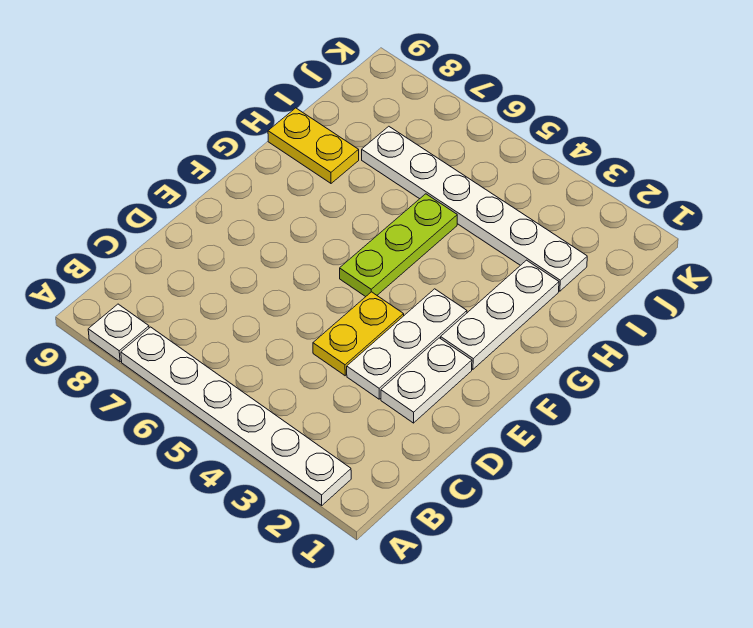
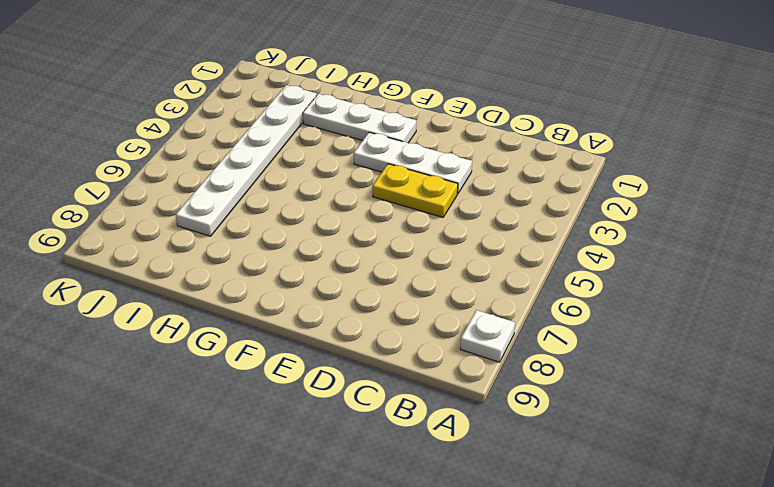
none -> white 1x6 plate [121,327,351,505]
none -> white 1x2 plate [381,338,472,423]

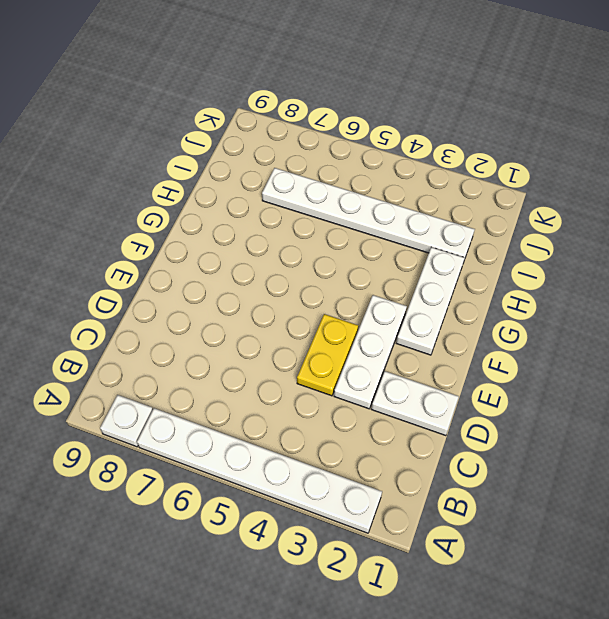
white 1x2 plate [371,371,459,436] -> white 1x2 plate turned to [381,338,472,423]
none -> lime 1x3 plate [340,194,457,297]
none -> yellow 1x2 plate [268,108,359,183]

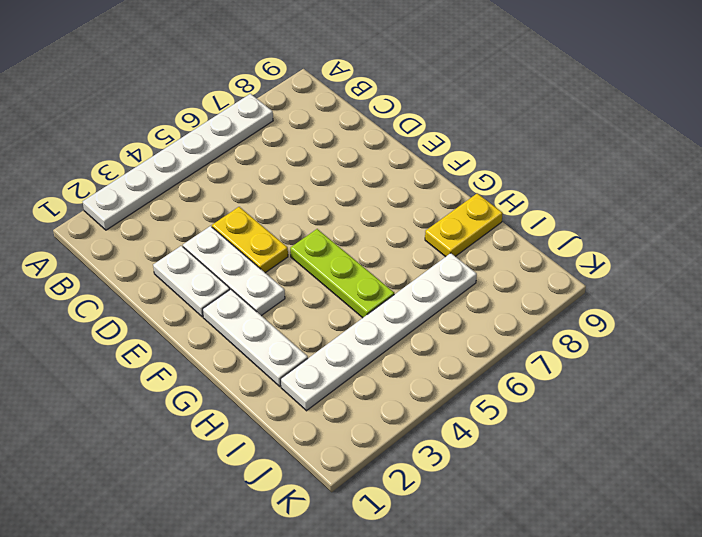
none -> white 1x1 plate [88,304,149,362]

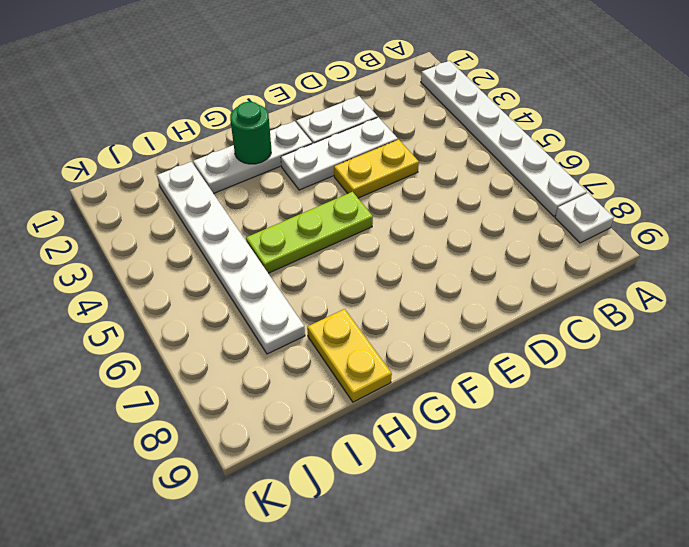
green 1x1 round brick [230,101,271,164] -> none

